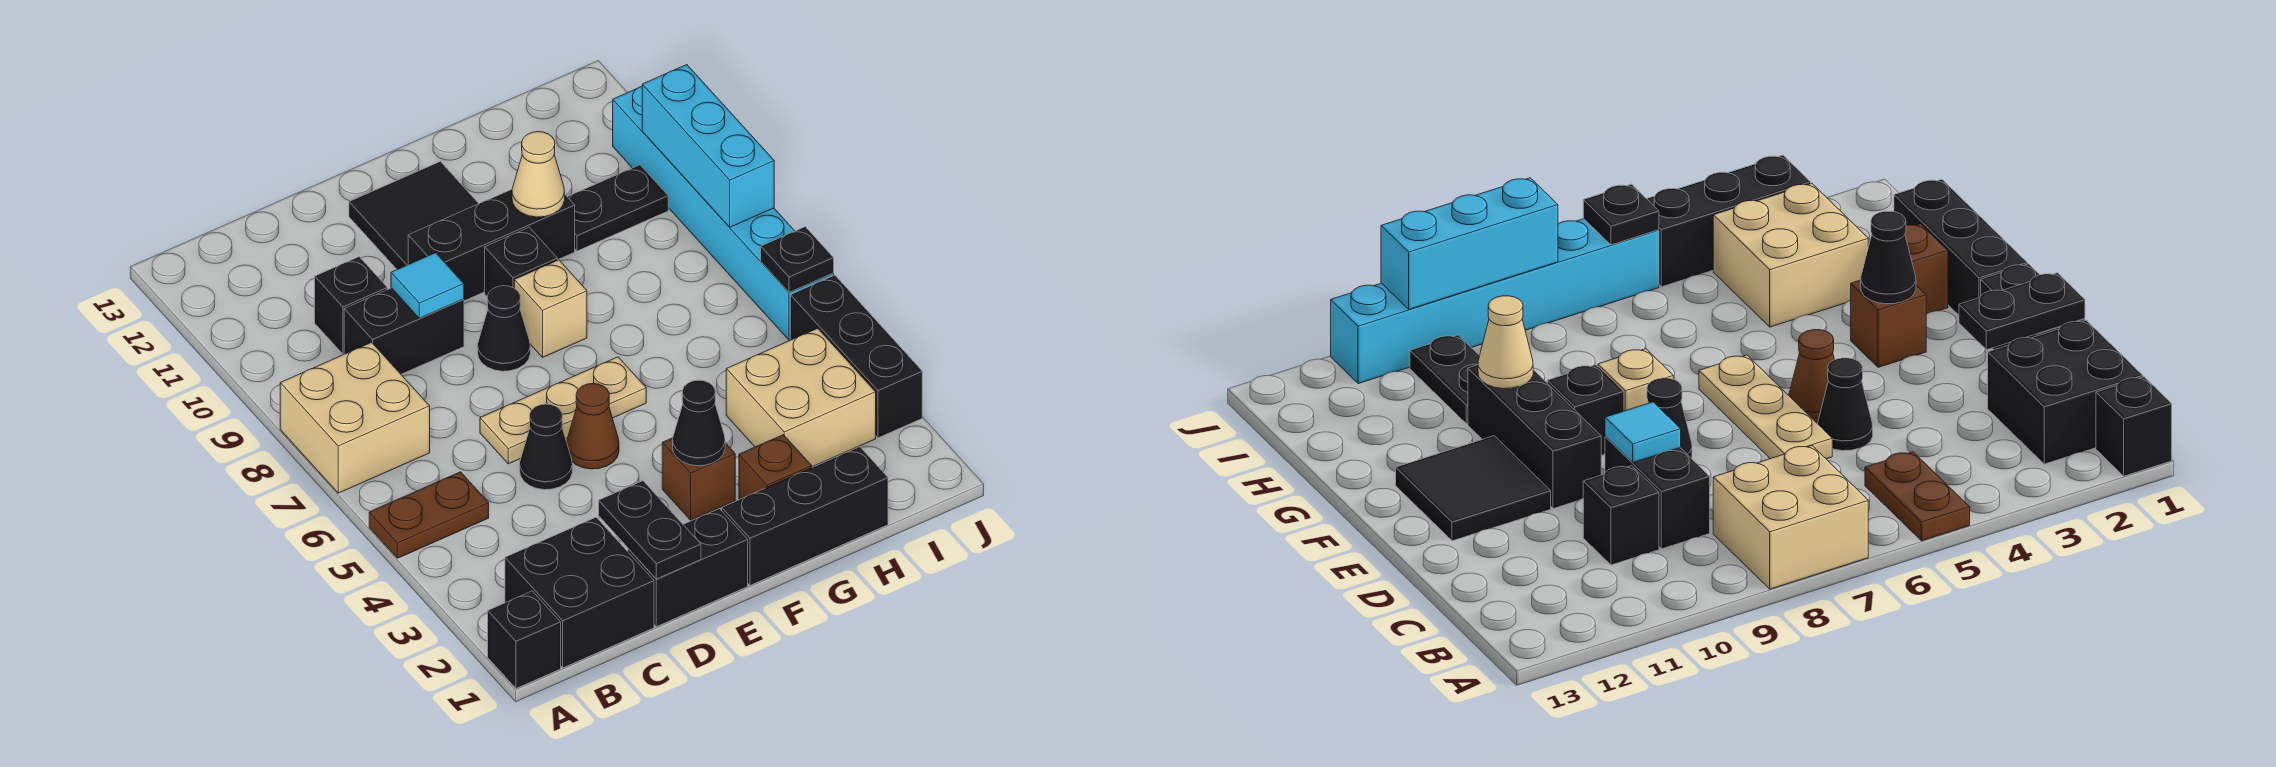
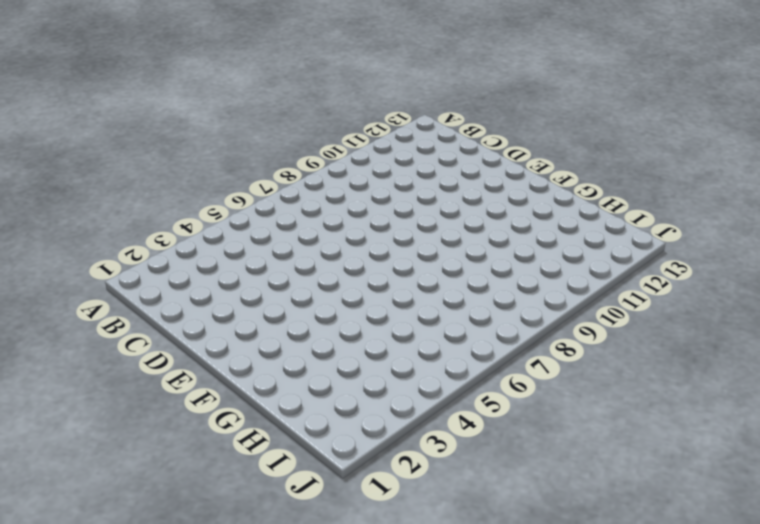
none -> black 1x1 brick [488,591,561,689]
none -> brown 1x2 plate [369,472,489,558]
none -> tan 2x2 brick [280,342,430,493]

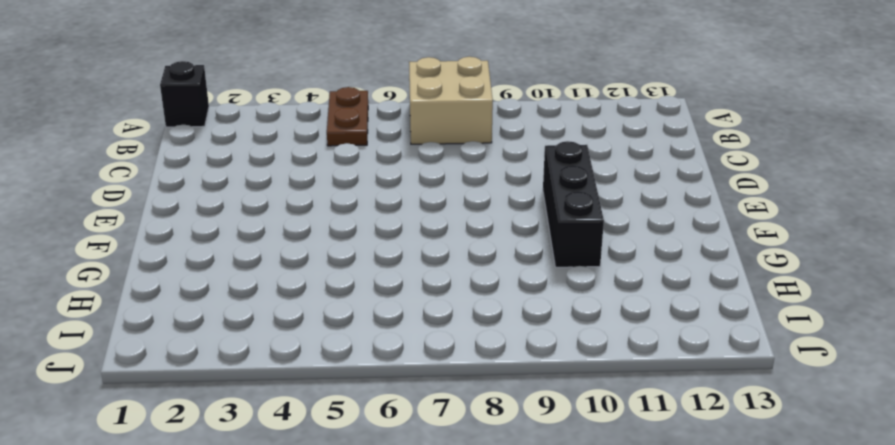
none -> black 2x2 brick [505,517,654,668]
none -> black 1x2 brick [344,288,464,374]
none -> black 1x1 brick [315,257,387,354]

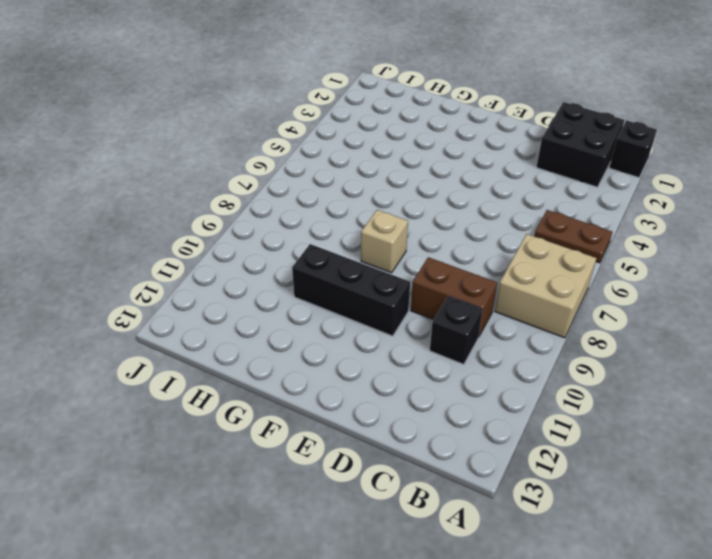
brown 1x2 brick [411,257,497,337] -> black 1x2 brick [344,288,464,374]
none -> black 1x2 brick [628,509,748,627]
none -> black 1x1 cone [520,404,572,490]
none -> tan 1x3 plate [480,357,646,464]

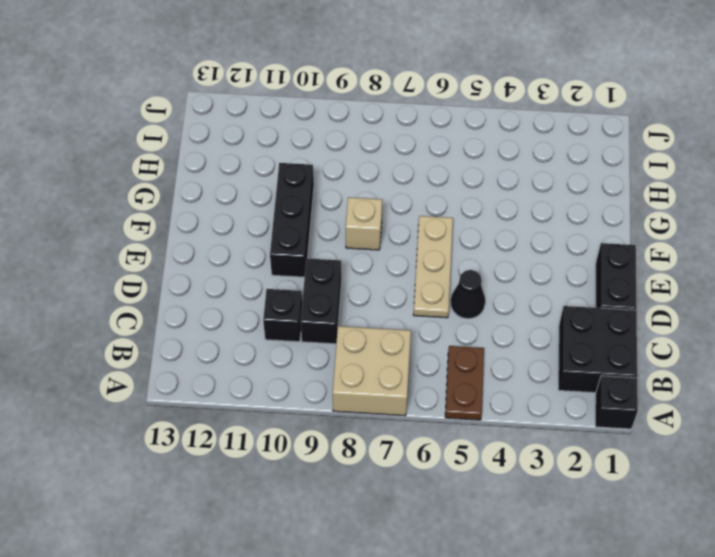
none -> brown 1x1 cone [567,383,619,469]
none -> black 1x1 cone [478,286,530,371]
none -> black 2x2 tile [349,161,479,269]

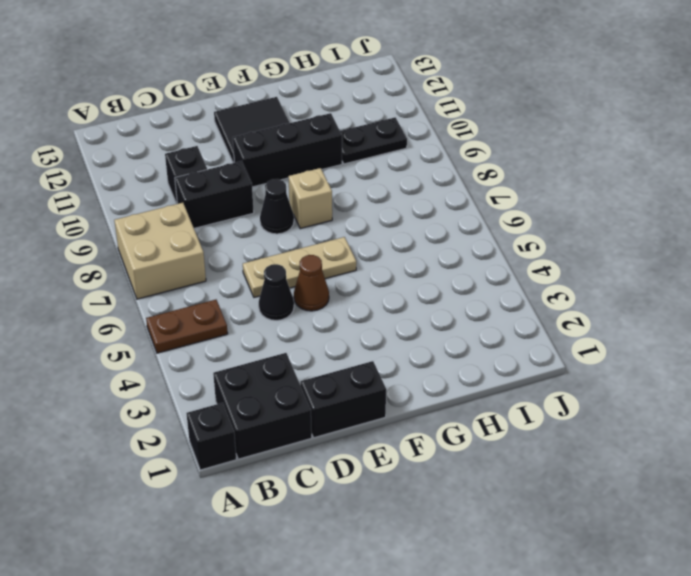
none -> black 1x3 brick [722,447,888,585]
none -> brown 1x1 brick [662,438,735,520]
none -> black 1x1 brick [485,227,558,296]

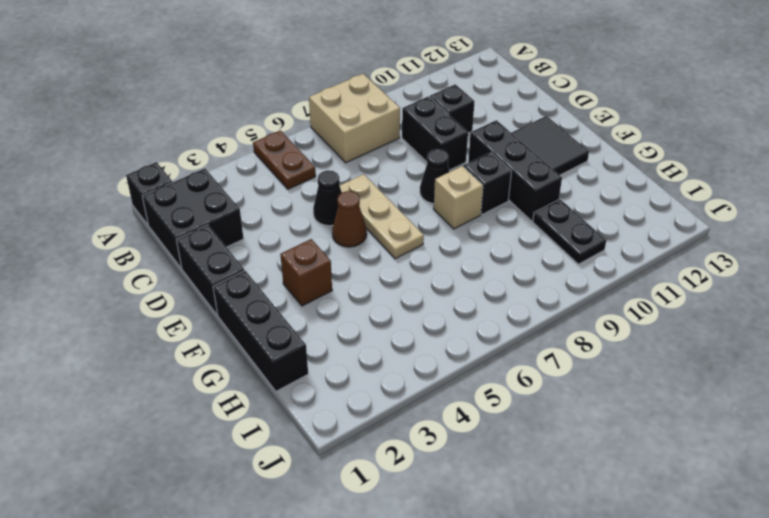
none -> brown 1x1 brick [739,435,812,500]
none -> tan 2x2 brick [726,328,876,467]
none -> black 1x3 brick [790,275,922,438]

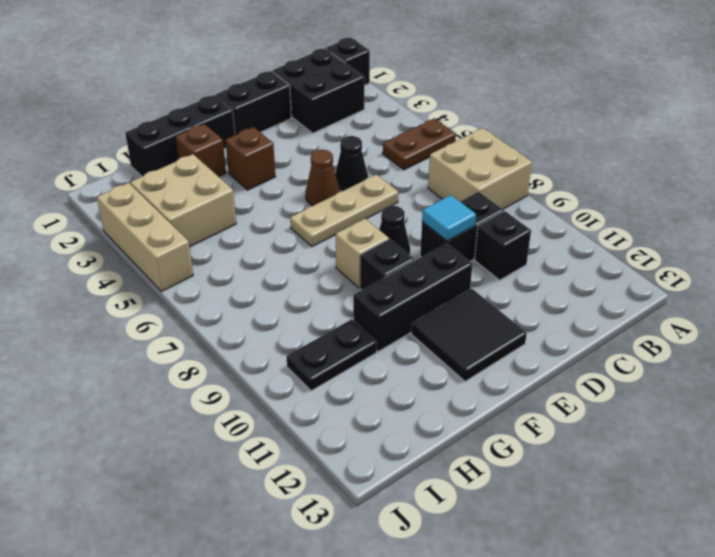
tan 1x3 brick [97,183,193,291] -> black 1x3 brick [790,275,922,438]
none -> cyan 1x6 brick [613,86,834,340]
none -> black 1x2 plate [599,481,701,579]
none -> black 1x1 cone [673,380,725,466]

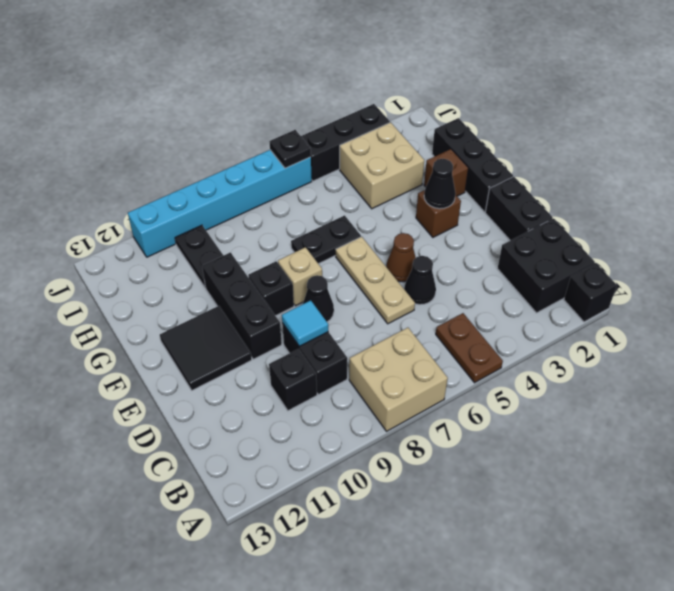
black 1x2 plate [291,215,361,264] -> black 1x2 plate moved to [599,481,701,579]
none -> tan 1x1 cone [512,132,565,217]
none -> cyan 1x3 brick [642,65,774,227]

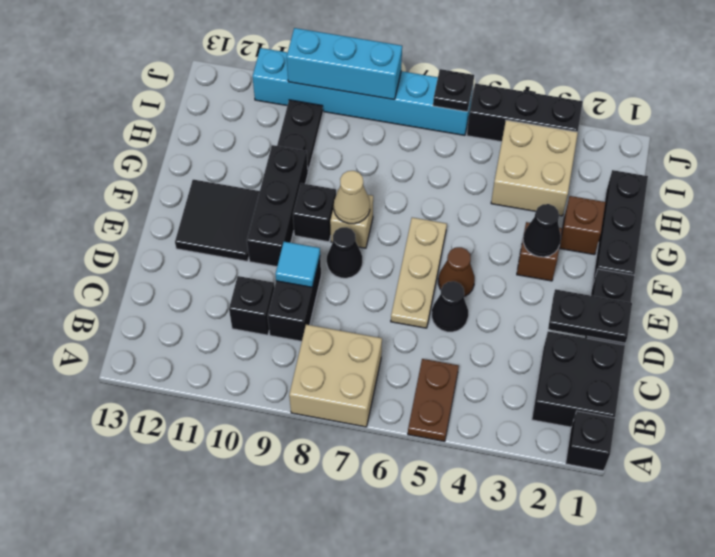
tan 1x1 cone [334,171,370,224] -> tan 1x1 cone moved to [512,132,565,217]

